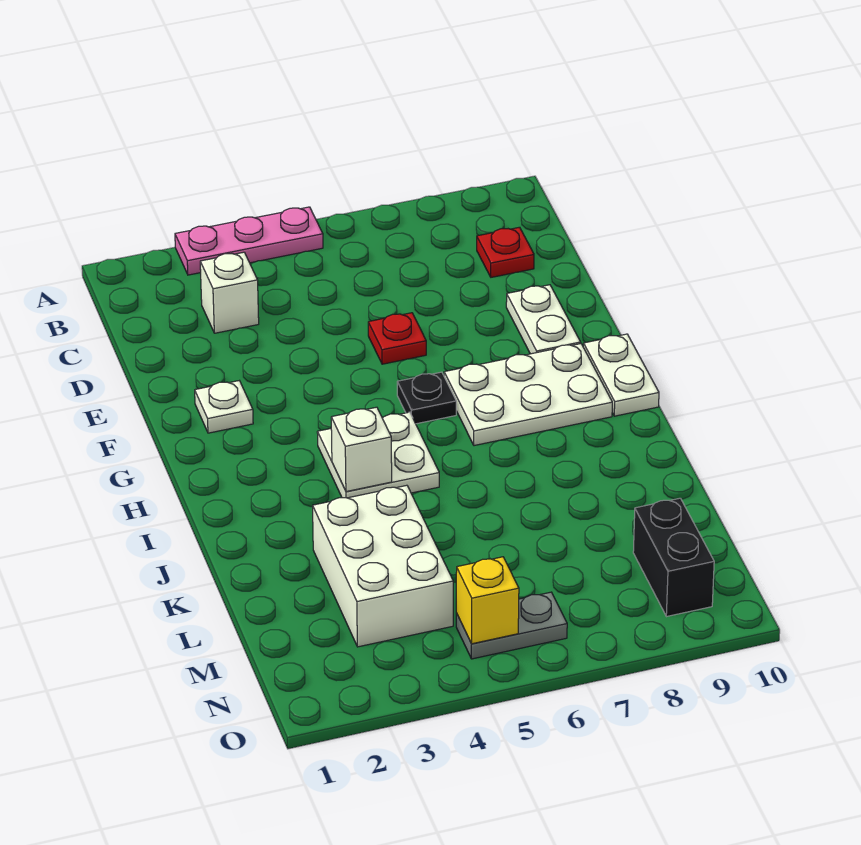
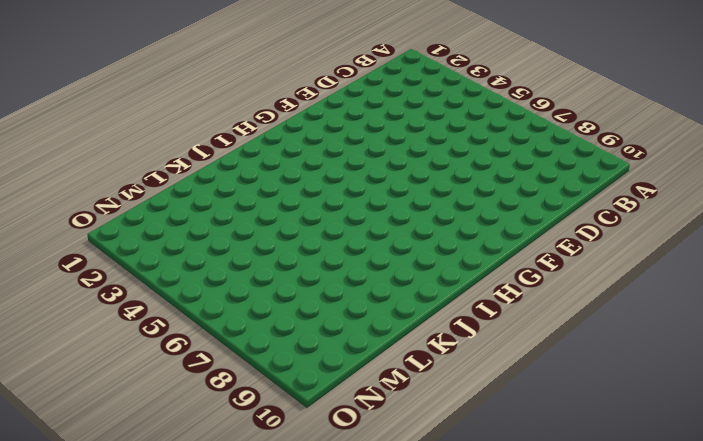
none -> pink 1x3 plate [175,207,323,275]
none -> white 1x1 brick [200,252,259,333]
none -> red 1x1 plate [477,227,534,277]

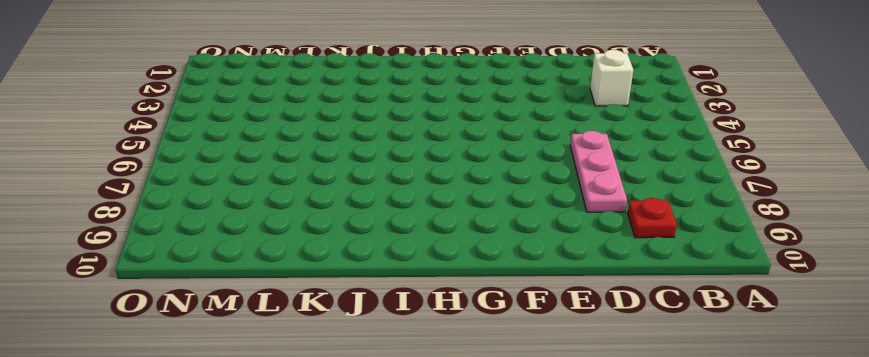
pink 1x3 plate [570,131,627,212] -> pink 1x3 plate moved to [175,207,323,275]
none -> red 1x1 plate [368,313,426,364]
none -> white 1x2 plate [506,285,581,354]
none -> white 1x1 plate [195,381,253,433]

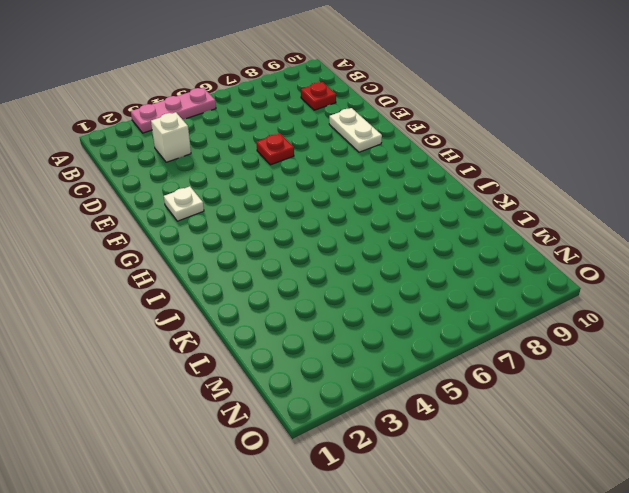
none -> black 1x1 plate [397,372,456,424]
none -> white 2x3 plate [444,344,612,446]
none -> white 1x2 plate [583,334,659,416]

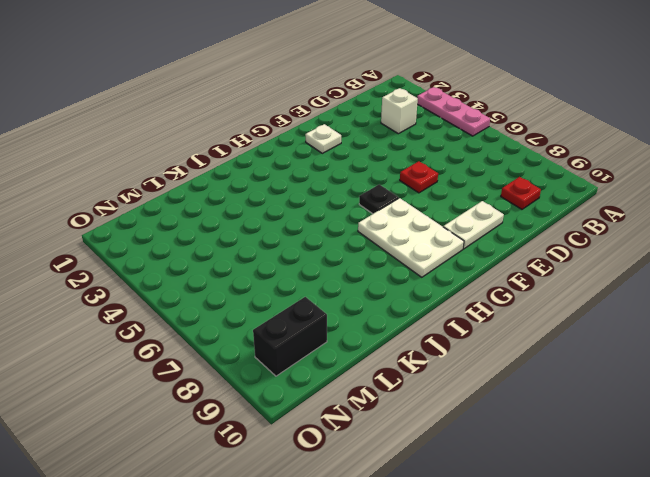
none -> white 1x2 plate [583,334,659,416]
none -> white 2x2 plate [317,412,439,498]
none -> white 2x3 brick [313,485,453,647]

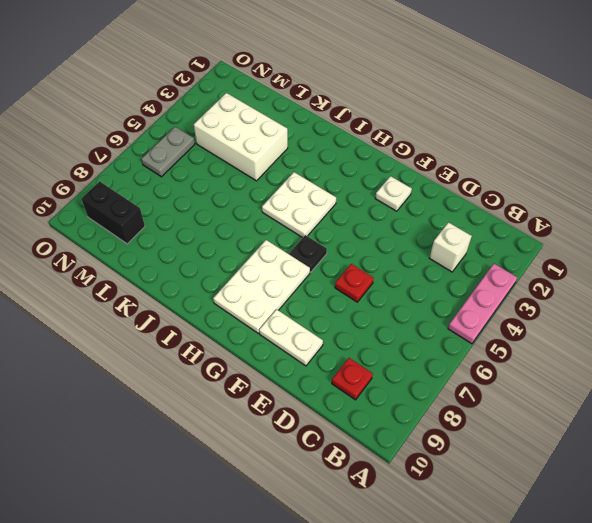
none -> white 1x2 plate [583,334,659,416]
none -> white 1x1 brick [331,407,392,492]
none -> yellow 1x1 brick [456,557,519,644]

